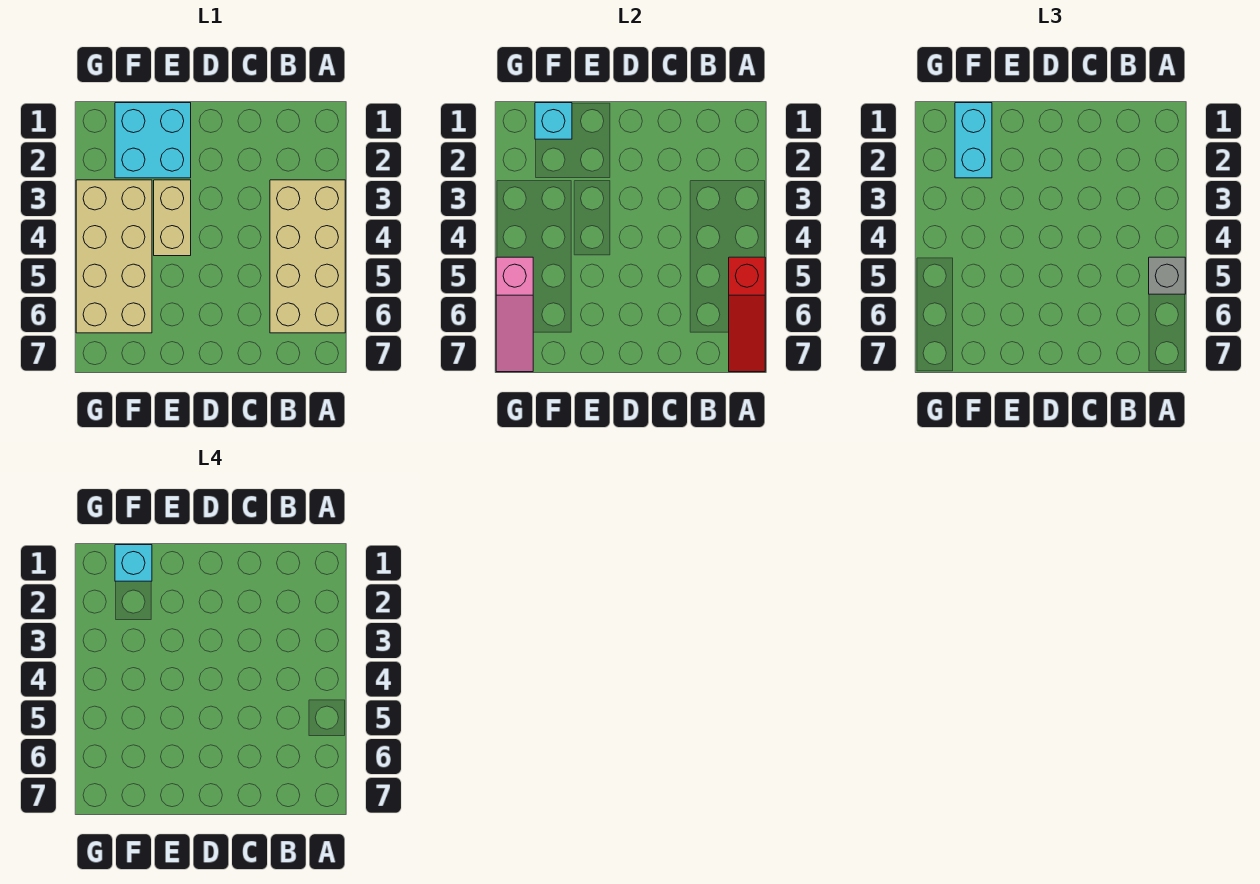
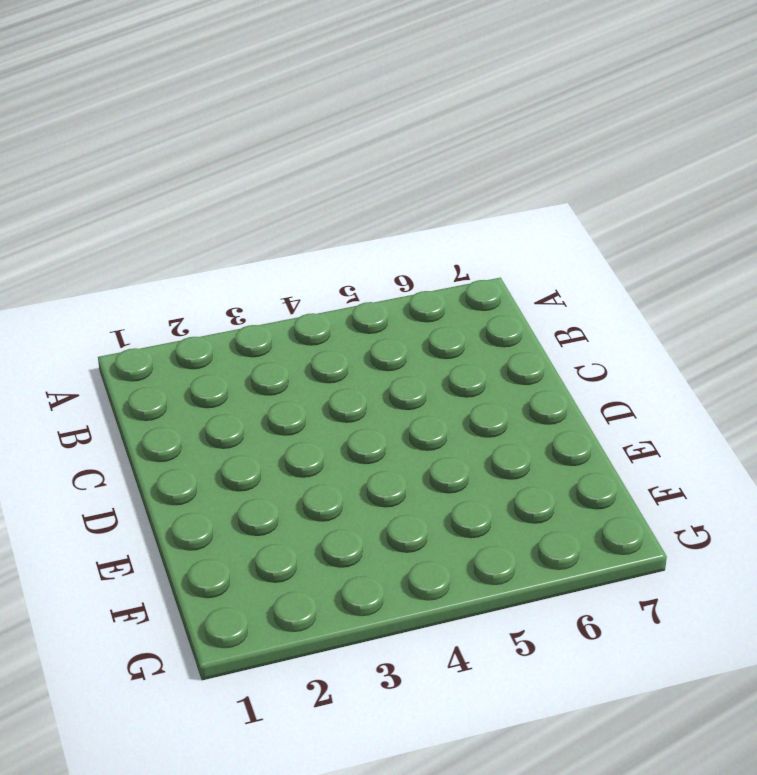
none -> tan 2x4 brick [270,180,345,333]
none -> cyan 2x2 brick [115,103,191,178]

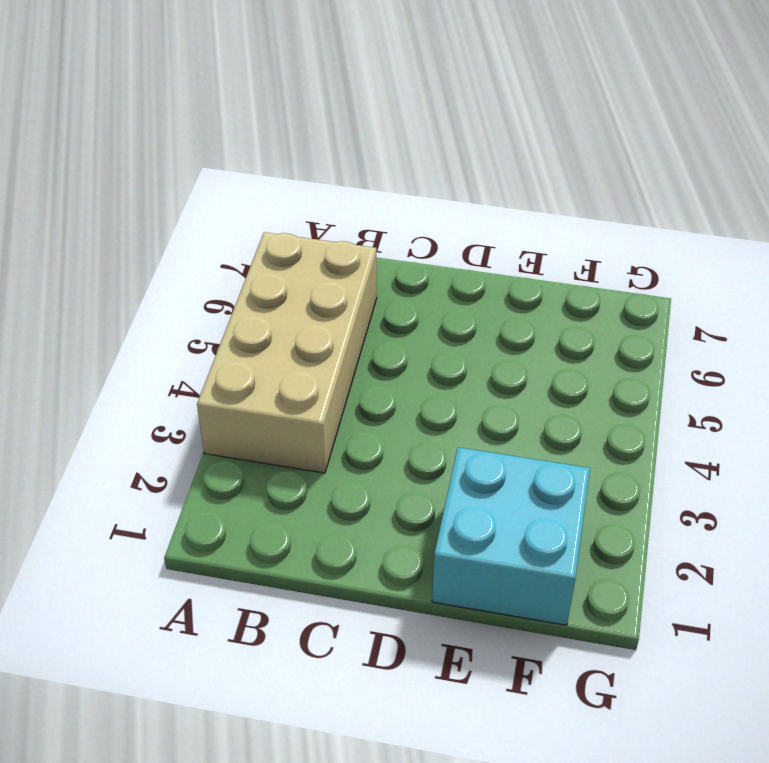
none -> tan 1x2 brick [154,180,191,256]
none -> tan 2x4 brick [76,180,152,333]

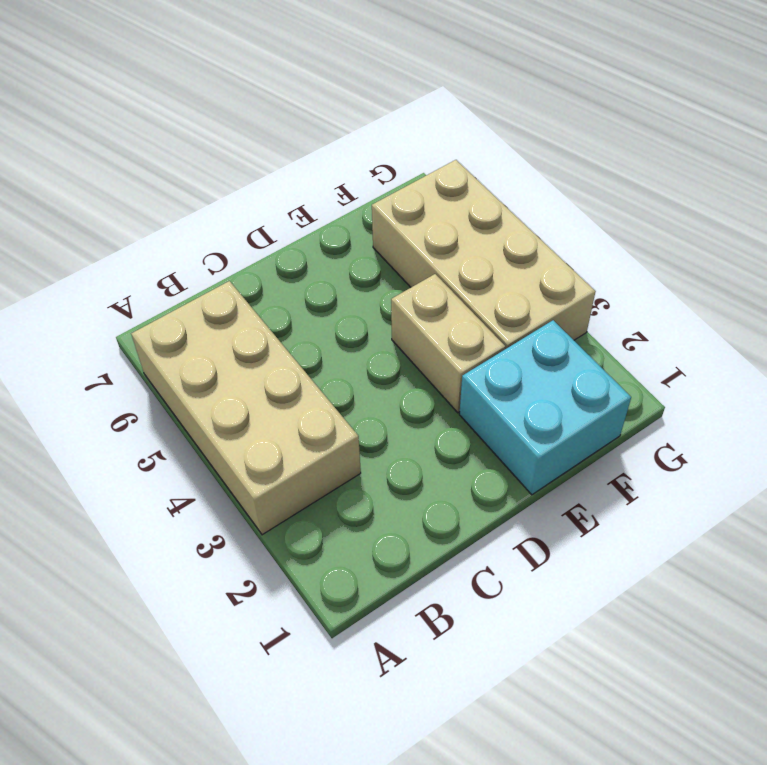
none -> red 1x3 slope [729,257,765,372]
none -> cyan 1x1 brick [535,103,572,139]

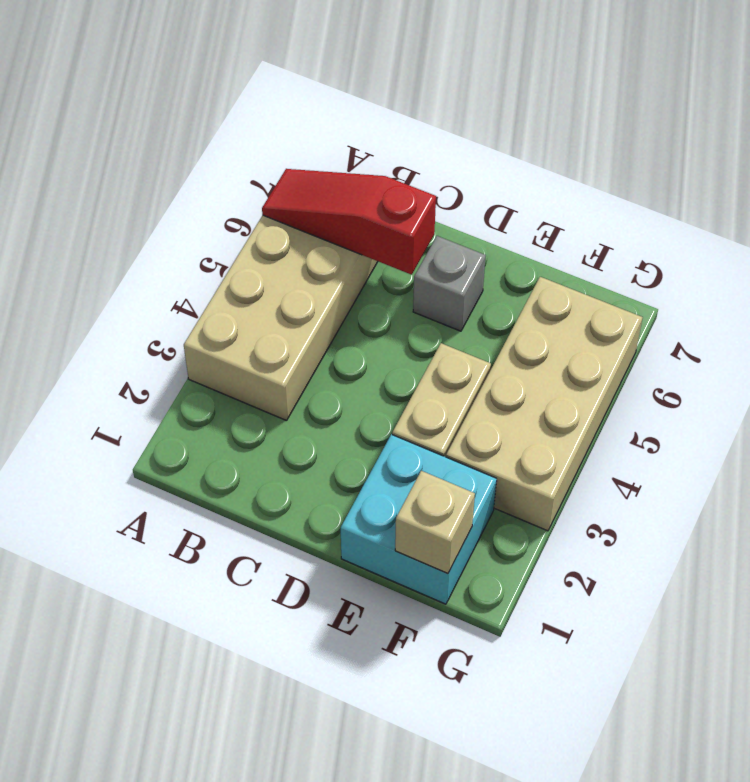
red 1x3 slope [262,169,436,275] -> red 1x3 slope turned to [729,257,765,372]
grey 1x1 brick [413,236,486,331] -> grey 1x1 brick moved to [1149,257,1185,294]
tan 1x1 brick [395,471,475,574] -> cyan 1x1 brick [535,103,572,139]
none -> pink 1x3 slope [496,257,533,372]
none -> cyan 1x2 brick [955,103,992,178]

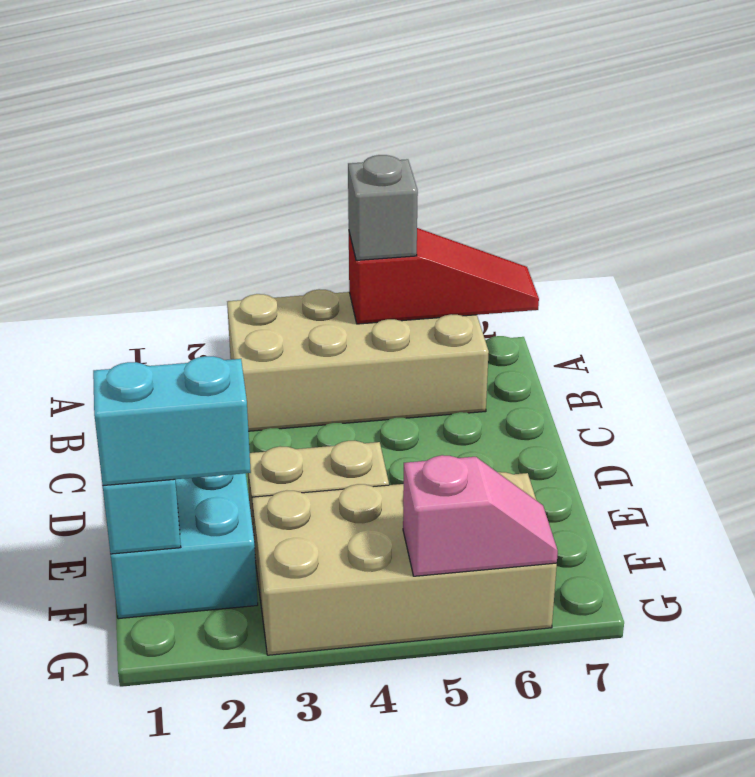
pink 1x2 slope [403,455,558,576] -> pink 1x3 slope [496,257,533,372]
none -> cyan 1x1 brick [115,545,152,581]

